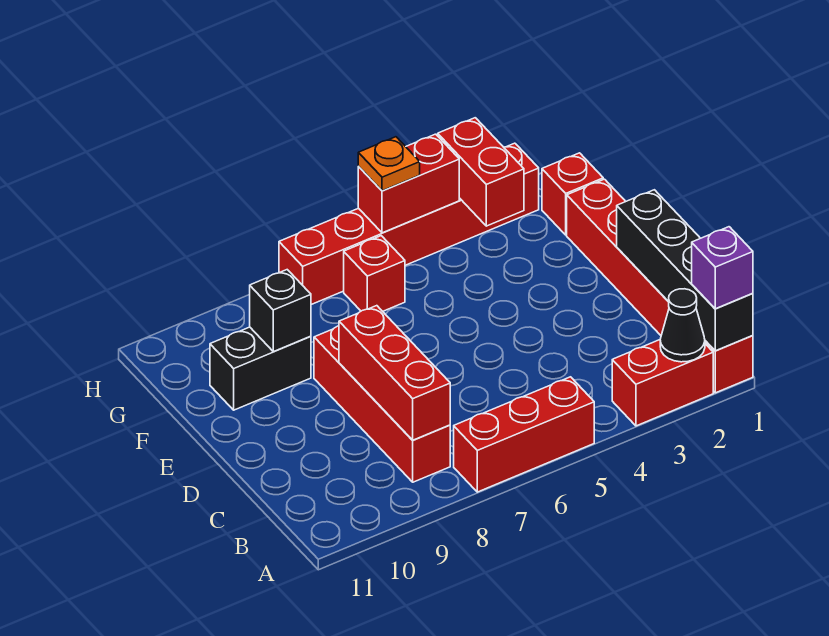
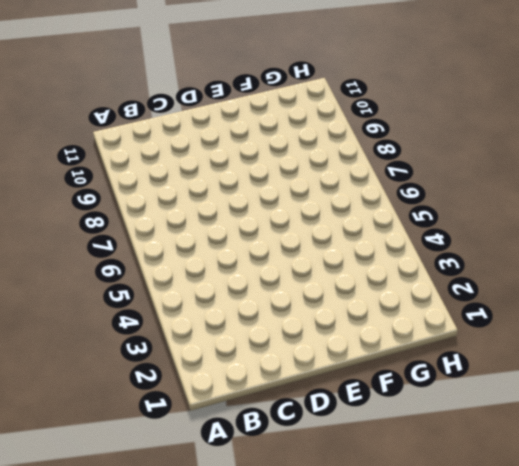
none -> red 1x6 brick [567,179,753,393]
none -> red 1x2 brick [612,340,713,426]
none -> red 1x3 brick [454,377,594,492]

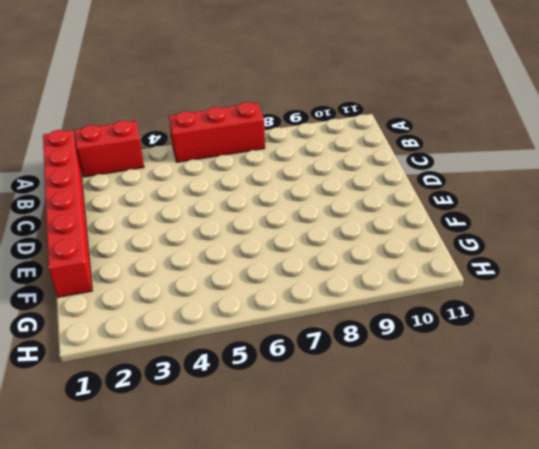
none -> red 1x4 brick [314,326,450,482]
none -> black 1x2 brick [210,327,311,410]
none -> red 1x1 brick [542,153,603,235]

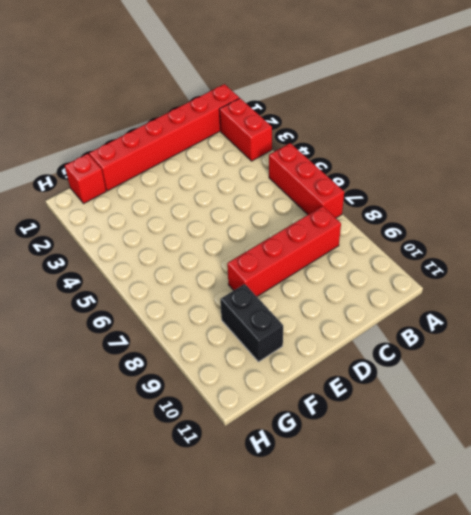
none -> red 1x1 brick [344,236,405,311]
none -> red 1x6 brick [279,143,539,305]
none -> black 1x4 brick [617,190,753,351]

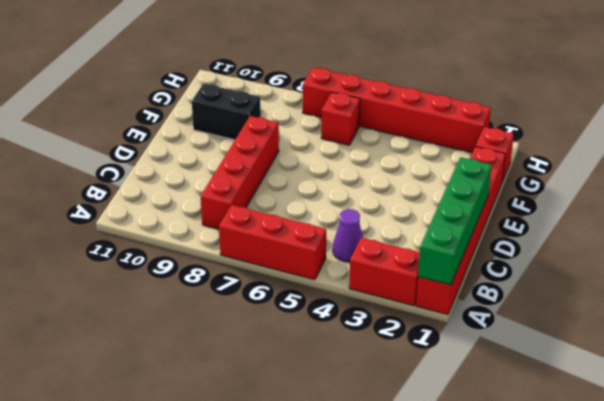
green 1x4 brick [418,157,492,285] -> black 1x4 brick [617,190,753,351]
purple 1x1 cone [333,209,363,262] -> none
none -> black 1x1 cone [660,289,705,362]
none -> red 1x3 brick [339,306,450,440]
none -> black 1x1 brick [250,270,311,352]

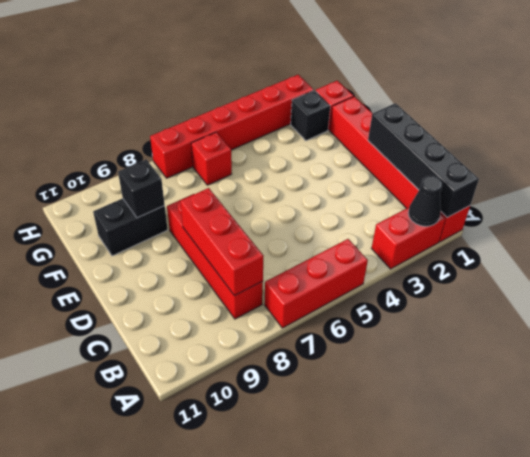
black 1x1 brick [291,90,330,141] -> none
none -> red 1x2 brick [438,118,524,226]
none -> red 1x2 brick [358,134,459,233]
none -> purple 1x1 brick [692,227,753,309]

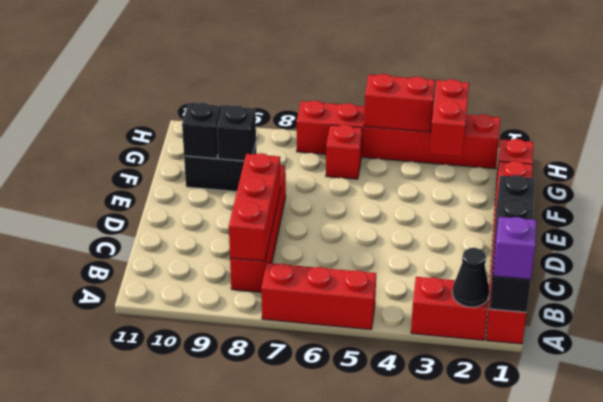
black 1x1 brick [182,102,221,159] -> none
none -> orange 1x1 plate [358,137,420,191]

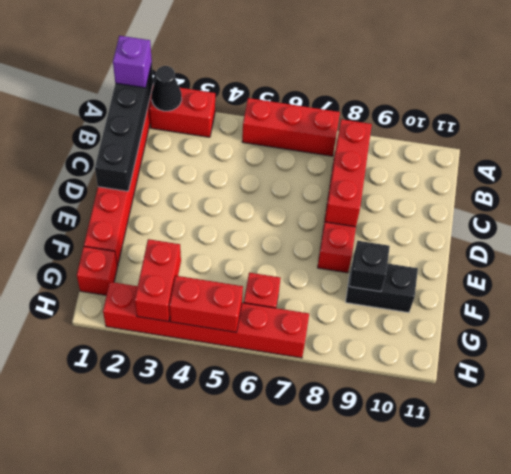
none -> orange 1x1 plate [358,137,420,191]

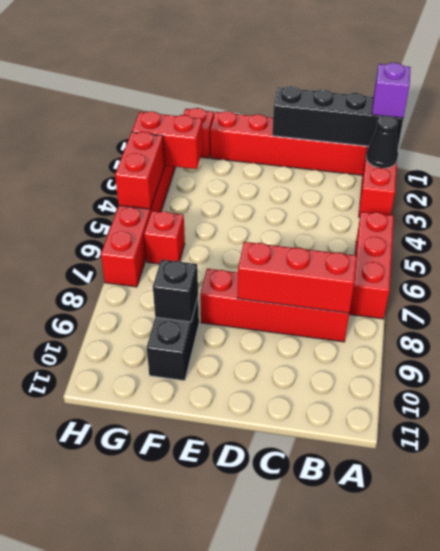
none -> orange 1x1 plate [358,137,420,191]

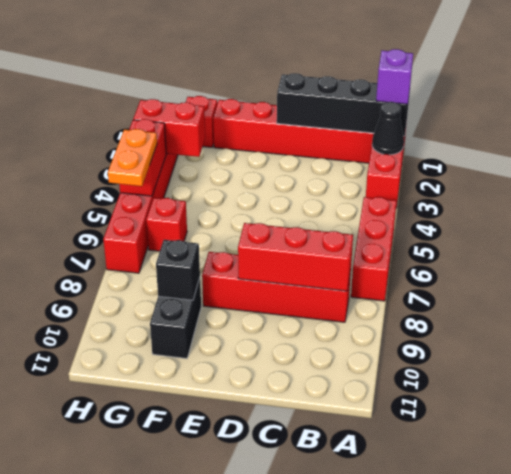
orange 1x2 plate [108,129,157,186] -> orange 1x1 plate [358,137,420,191]

